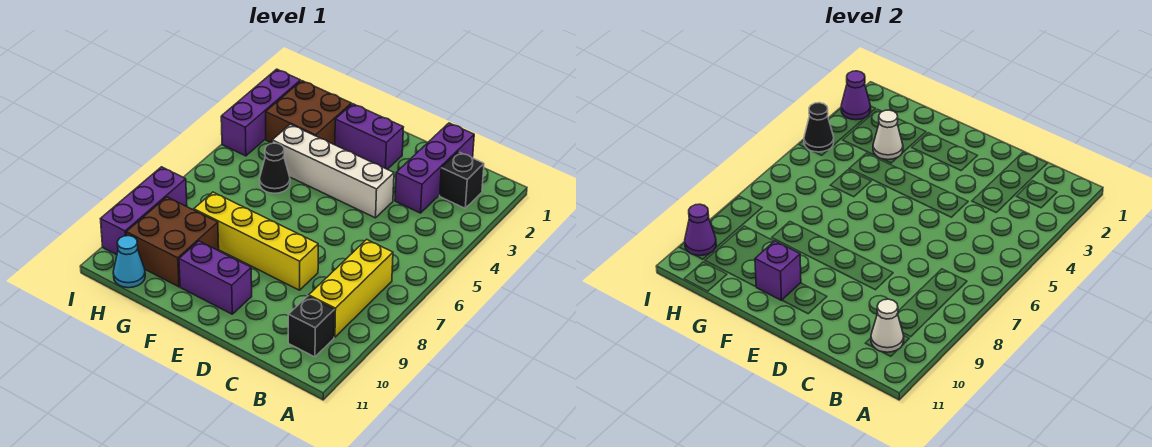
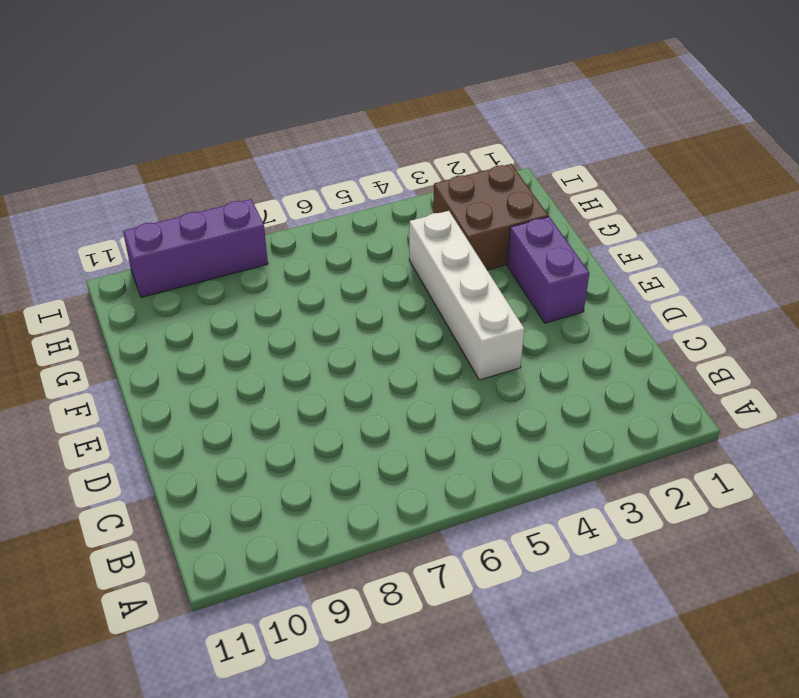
none -> black 1x1 brick [440,152,484,208]
none -> yellow 1x3 brick [309,239,393,337]
none -> black 1x1 brick [288,296,335,357]

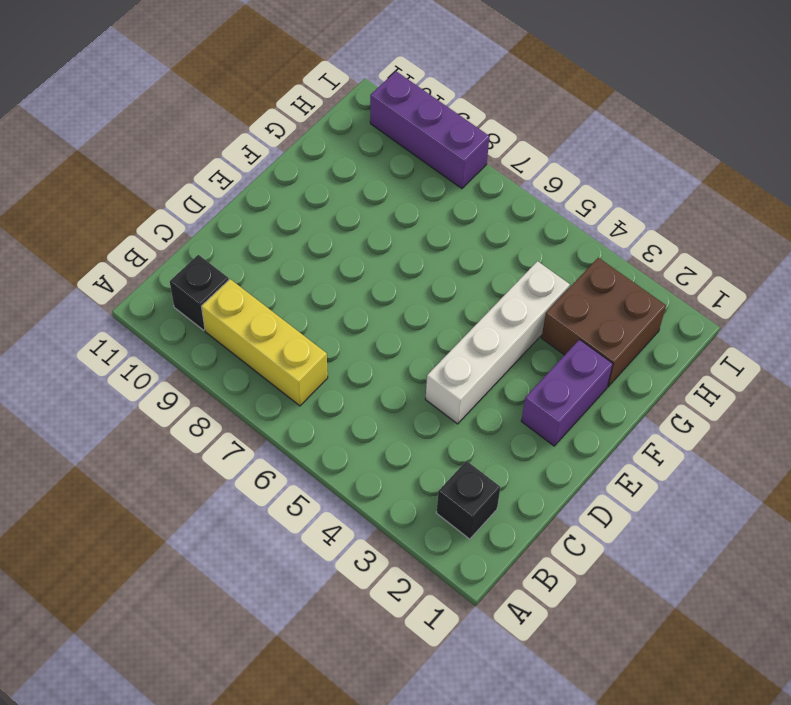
none -> purple 1x3 brick [395,123,474,213]
none -> yellow 1x4 brick [194,192,318,290]
none -> purple 1x2 brick [179,241,252,314]

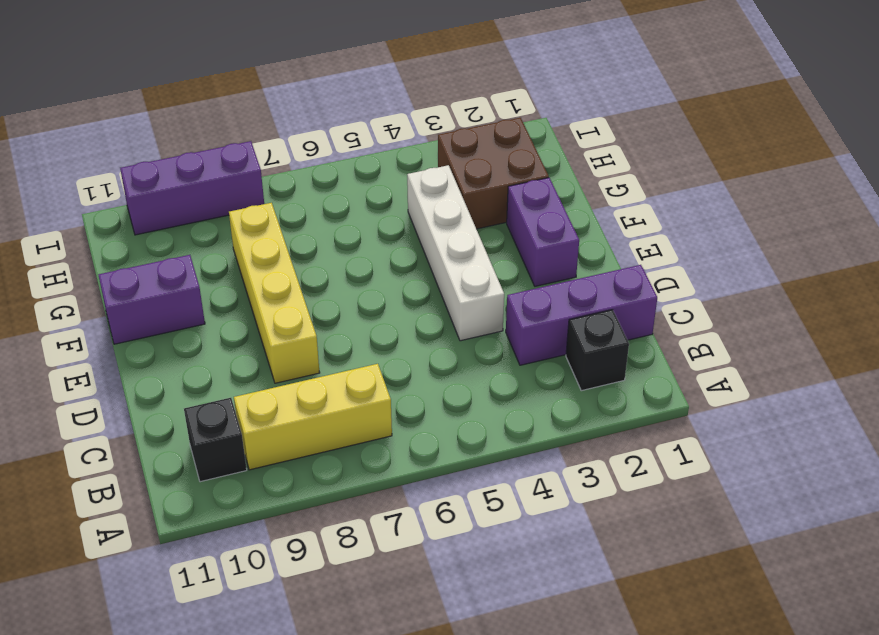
purple 1x2 brick [99,255,205,344] -> purple 1x2 brick turned to [179,241,252,314]
none -> black 1x1 cone [260,143,290,193]
none -> brown 2x2 brick [126,197,219,287]
none -> cyan 1x1 cone [113,236,145,288]

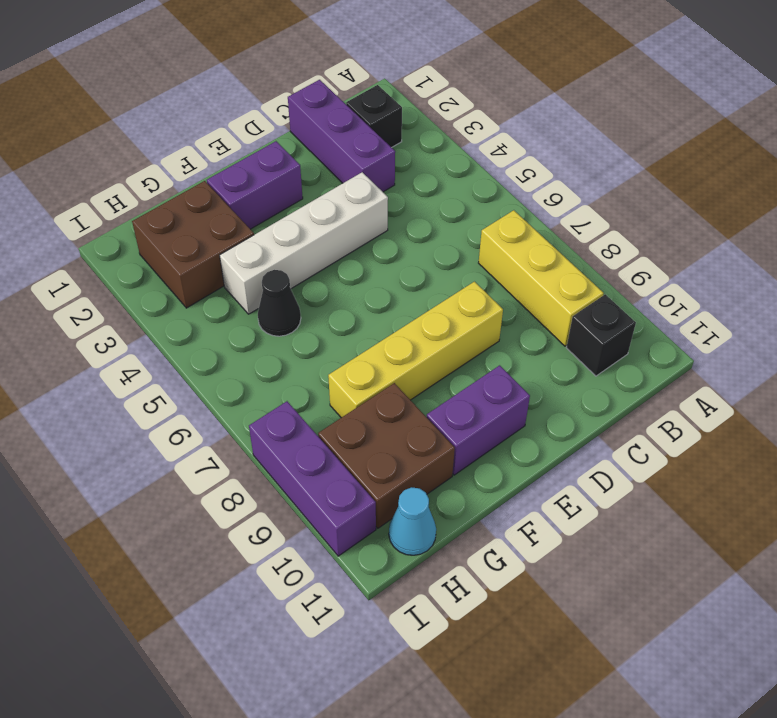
none -> purple 1x3 brick [221,69,300,156]
none -> white 1x1 cone [871,299,904,352]
none -> purple 1x1 brick [755,241,801,300]

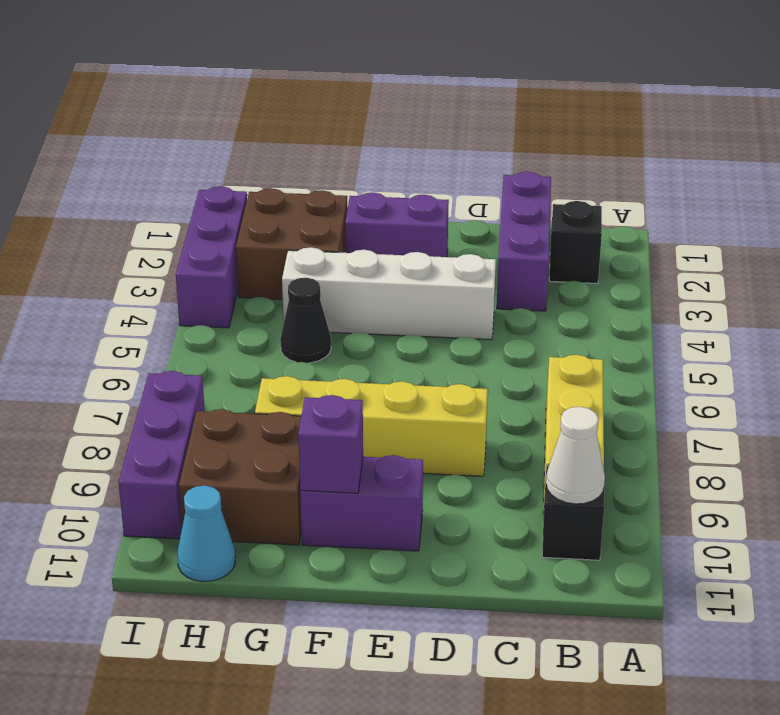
none -> white 1x1 cone [873,110,903,160]
none -> purple 1x1 cone [841,71,871,120]
none -> black 1x1 cone [804,103,834,152]

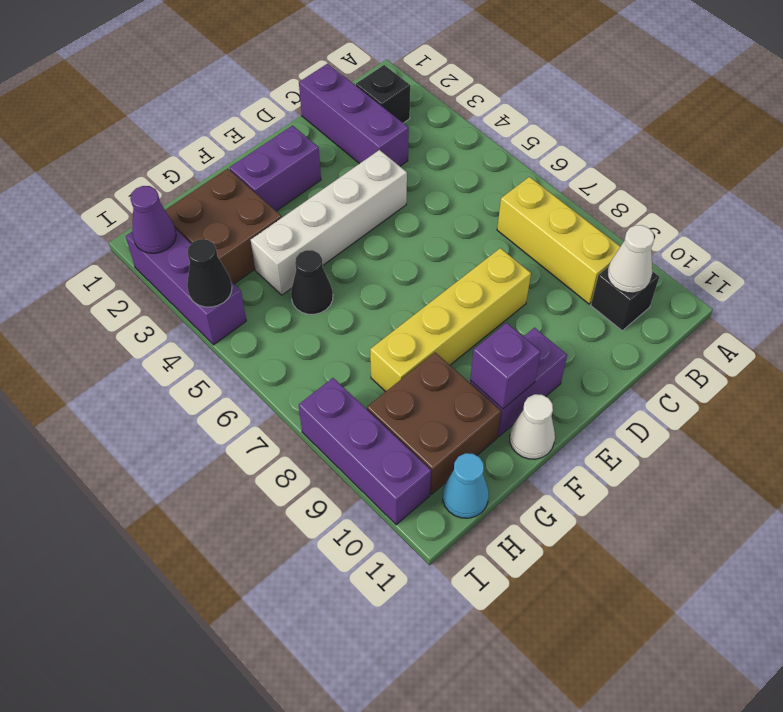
white 1x1 cone [510,394,555,459] -> white 1x1 cone moved to [873,110,903,160]
none -> purple 1x1 cone [685,204,716,256]

